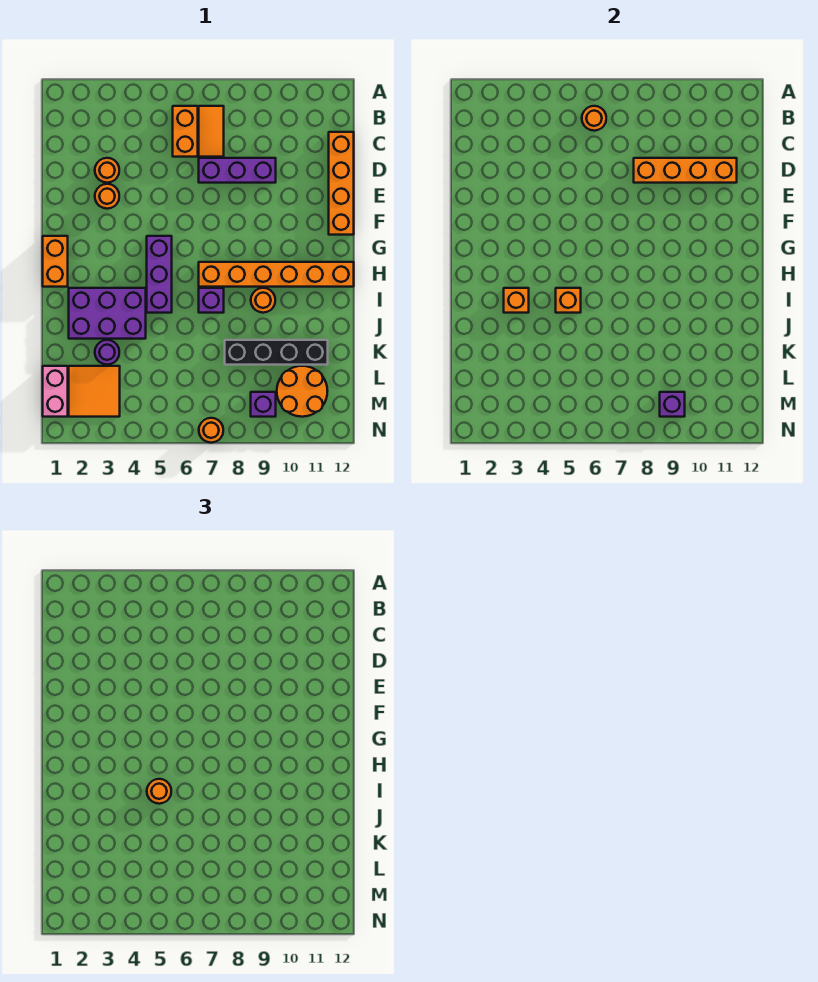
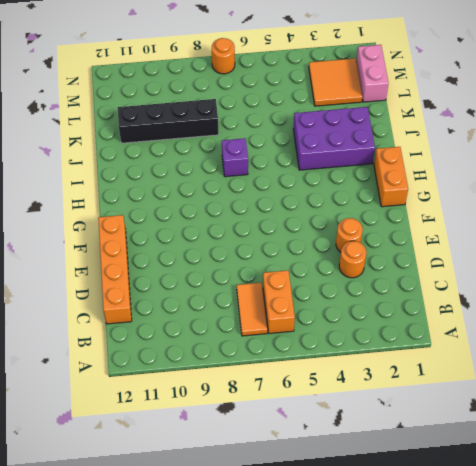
none -> purple 1x3 brick [199,158,276,183]
none -> purple 1x3 brick [147,236,172,313]
none -> orange 1x6 brick [199,262,354,287]

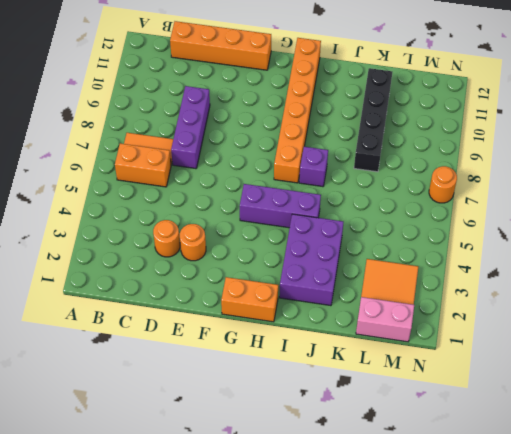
none -> orange 1x1 round brick [251,288,275,313]
none -> purple 1x1 round brick [95,340,119,365]
none -> orange 2x2 round brick [277,366,327,417]

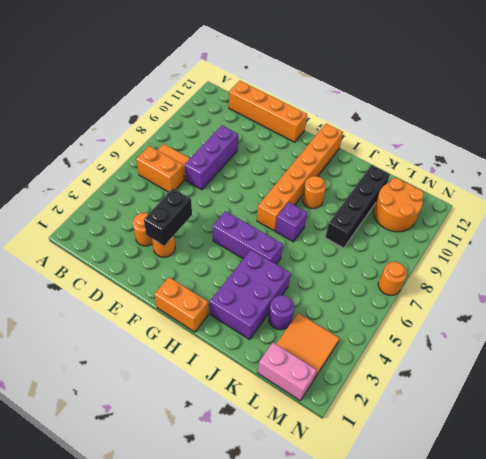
black 1x2 brick [144,188,192,246] -> none
none -> purple 1x1 brick [251,392,276,417]
none -> orange 1x1 round brick [582,106,606,131]
none -> orange 1x4 brick [634,158,737,183]

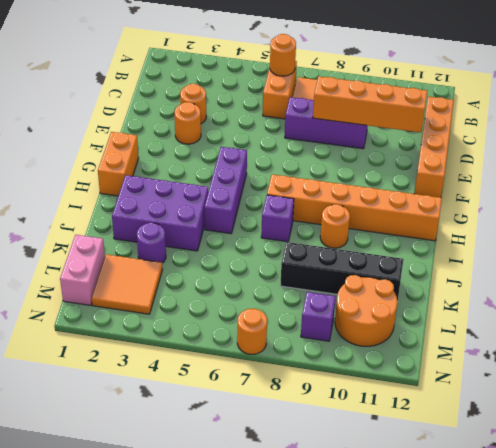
none -> orange 1x1 brick [504,288,529,313]
none -> orange 1x1 brick [556,288,581,313]
none -> purple 1x1 brick [660,392,685,417]

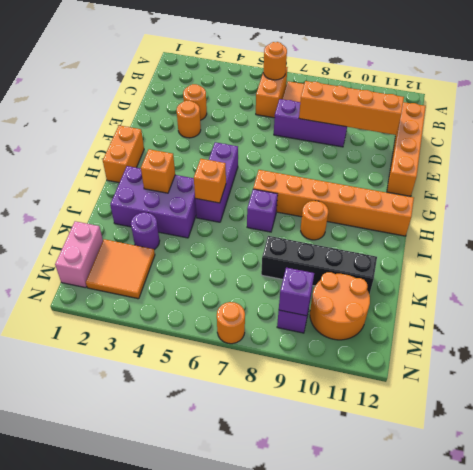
none -> orange 1x1 round brick [147,779,171,804]

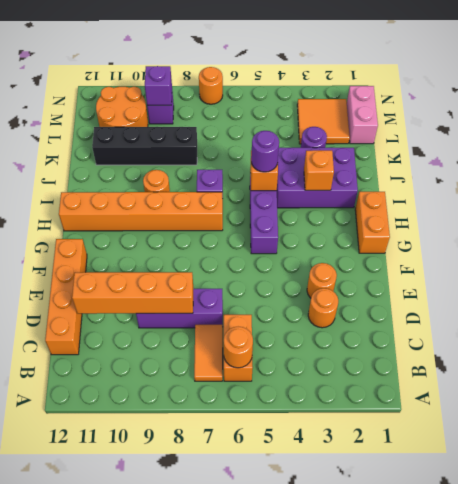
purple 1x1 round brick [251,131,279,172] -> orange 1x1 round brick [147,779,171,804]

